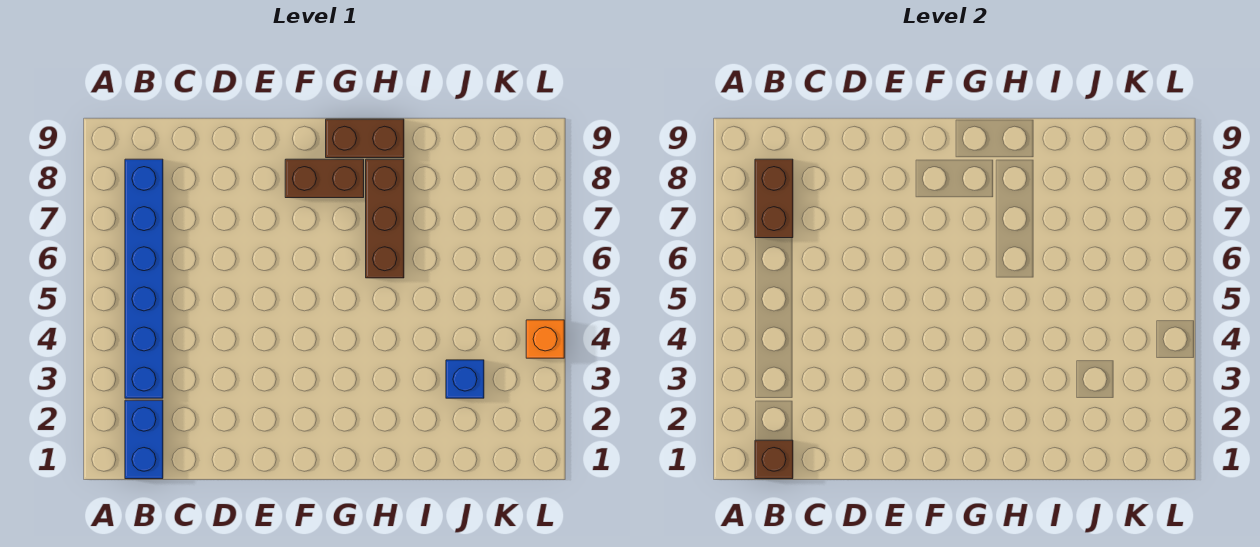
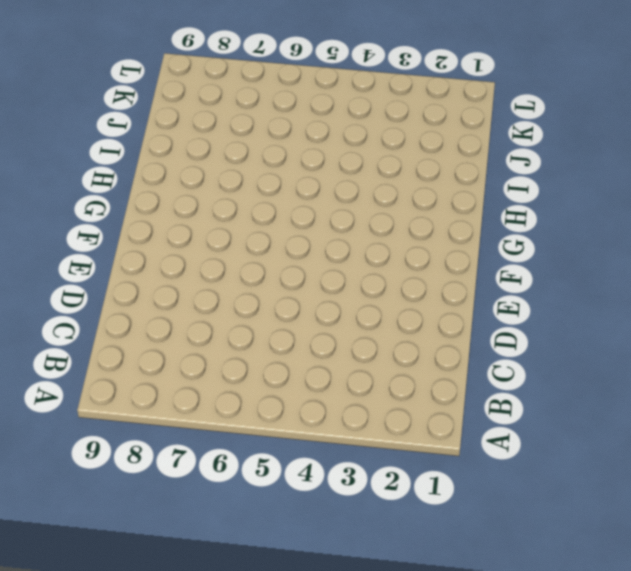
none -> blue 1x2 brick [125,400,163,479]
none -> blue 1x6 brick [125,159,163,398]

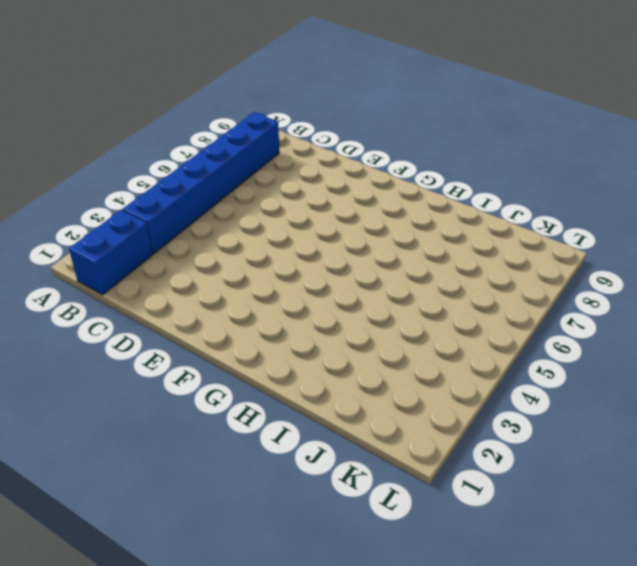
none -> brown 1x2 brick [285,159,364,198]
none -> brown 1x2 brick [326,119,404,158]

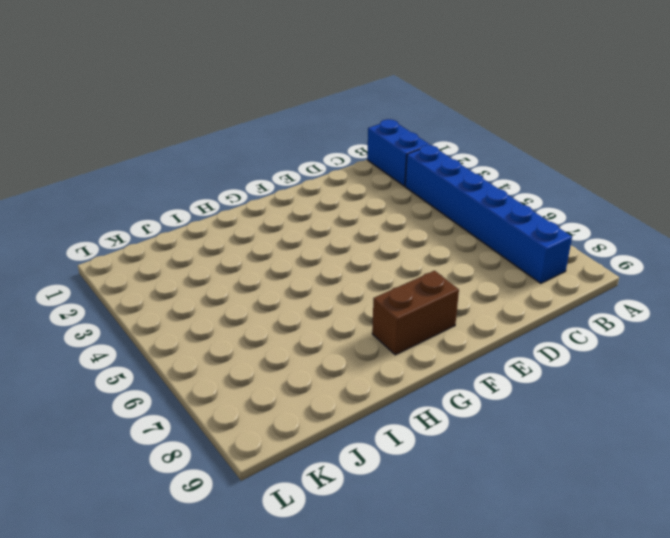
none -> brown 1x2 brick [326,119,404,158]
none -> brown 1x3 brick [366,159,404,278]

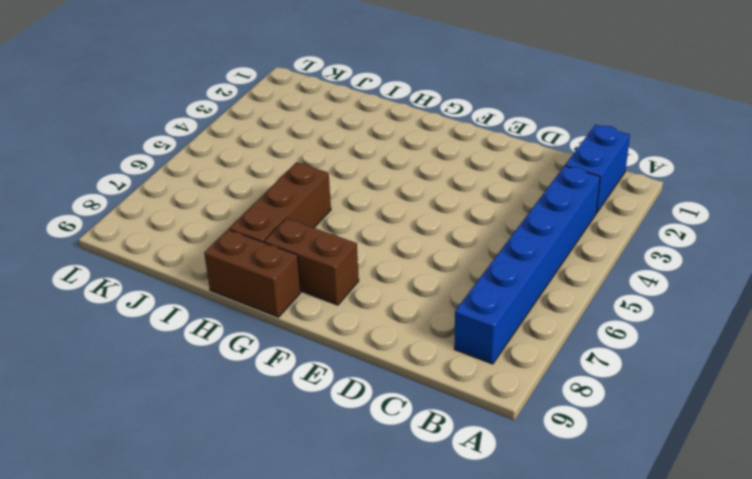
none -> blue 1x1 brick [446,360,484,398]
none -> orange 1x1 brick [526,320,564,358]

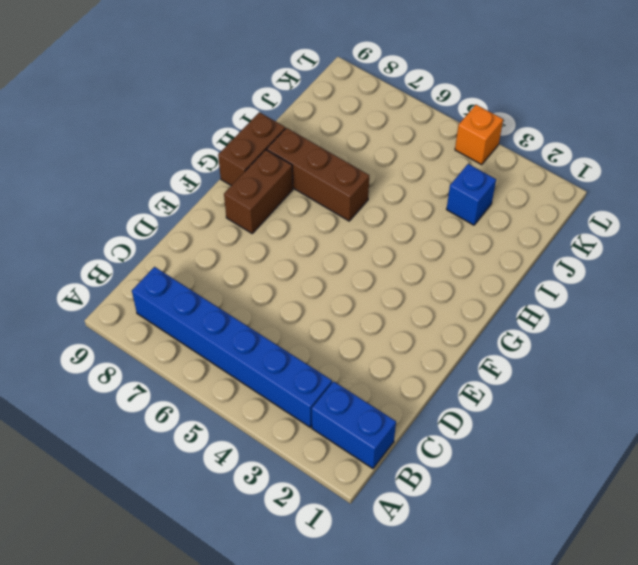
none -> brown 1x1 brick [755,440,793,479]
none -> brown 1x2 brick [755,159,793,238]

